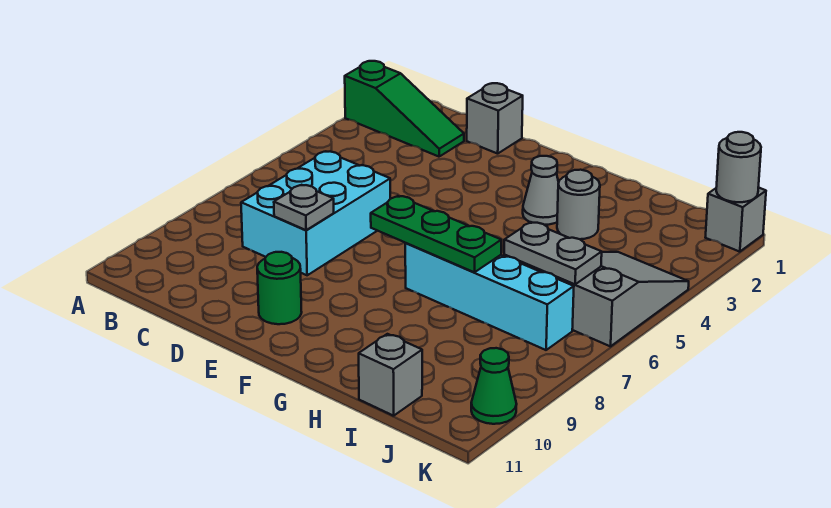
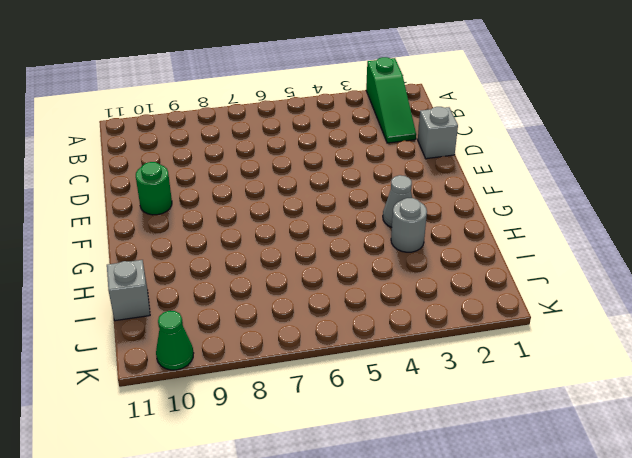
none -> cyan 2x3 brick [241,151,390,275]
none -> cyan 1x4 brick [405,243,574,350]
none -> grey 2x3 slope [540,252,689,346]

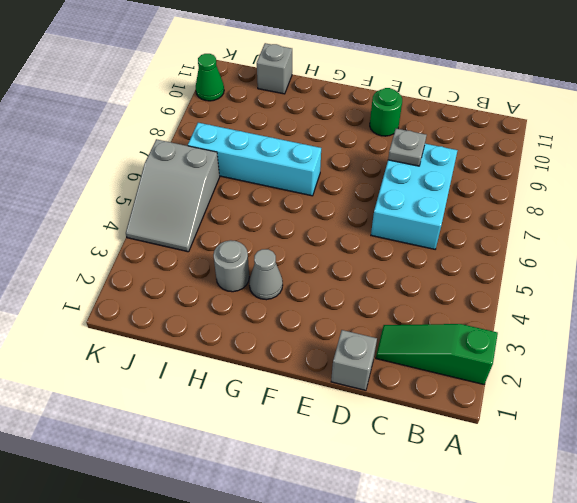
none -> grey 1x1 brick [705,188,766,252]
none -> green 1x3 plate [371,196,501,272]
none -> grey 1x2 plate [504,222,602,284]

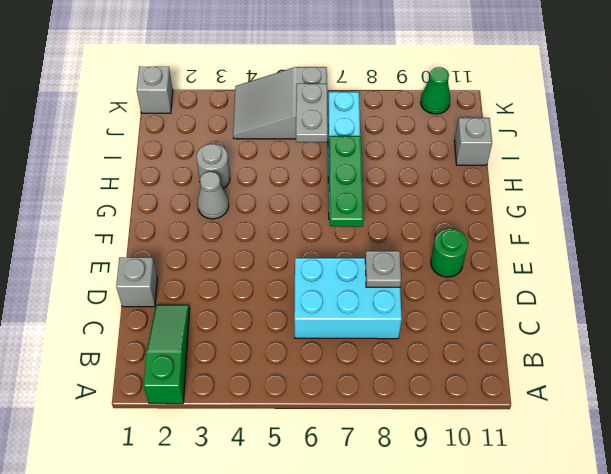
none -> grey 1x1 round brick [716,132,761,202]

